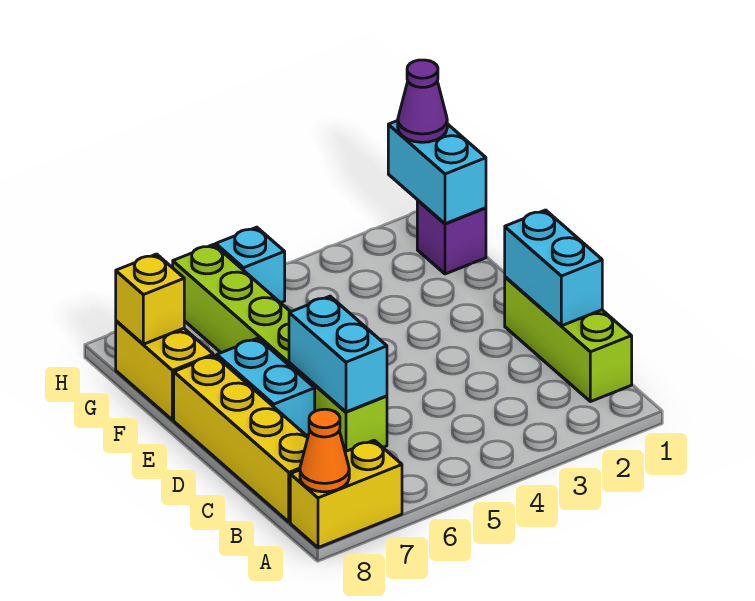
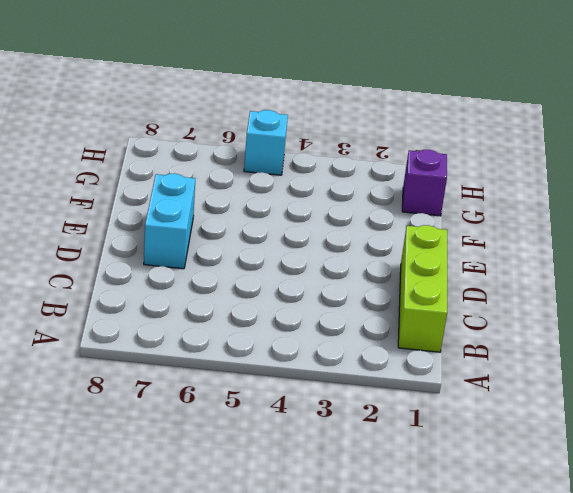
none -> yellow 1x2 brick [290,440,402,548]
none -> yellow 1x4 brick [174,355,308,522]
none -> lime 1x6 brick [173,244,387,452]

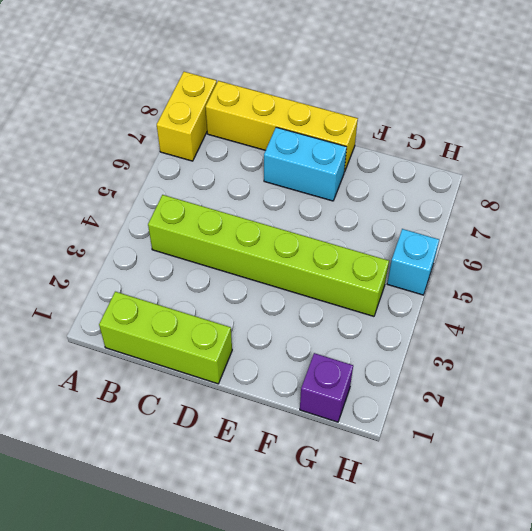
lime 1x6 brick [148,195,389,316] -> lime 1x6 brick moved to [173,244,387,452]
none -> yellow 1x2 brick [116,321,213,420]
none -> orange 1x1 cone [300,409,349,492]
none -> cyan 1x2 brick [505,210,602,326]

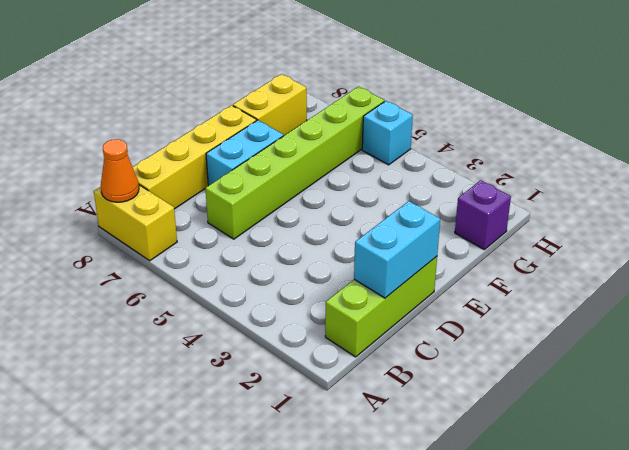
none -> cyan 1x2 brick [289,296,387,412]
none -> cyan 1x2 brick [388,121,486,224]
none -> yellow 1x1 brick [116,254,184,344]

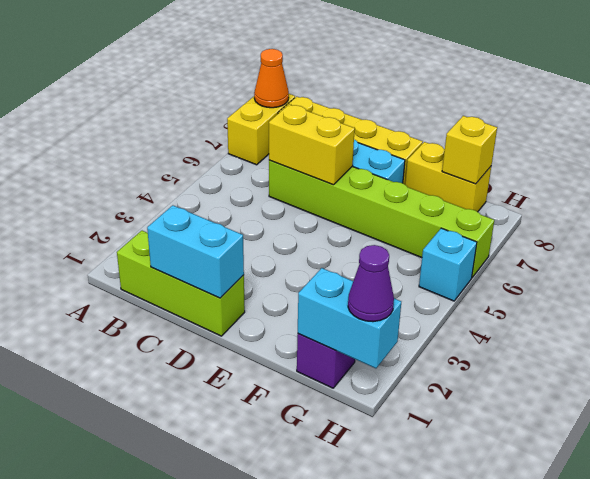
yellow 1x2 brick [269,105,355,185] -> cyan 1x2 brick [289,296,387,412]

